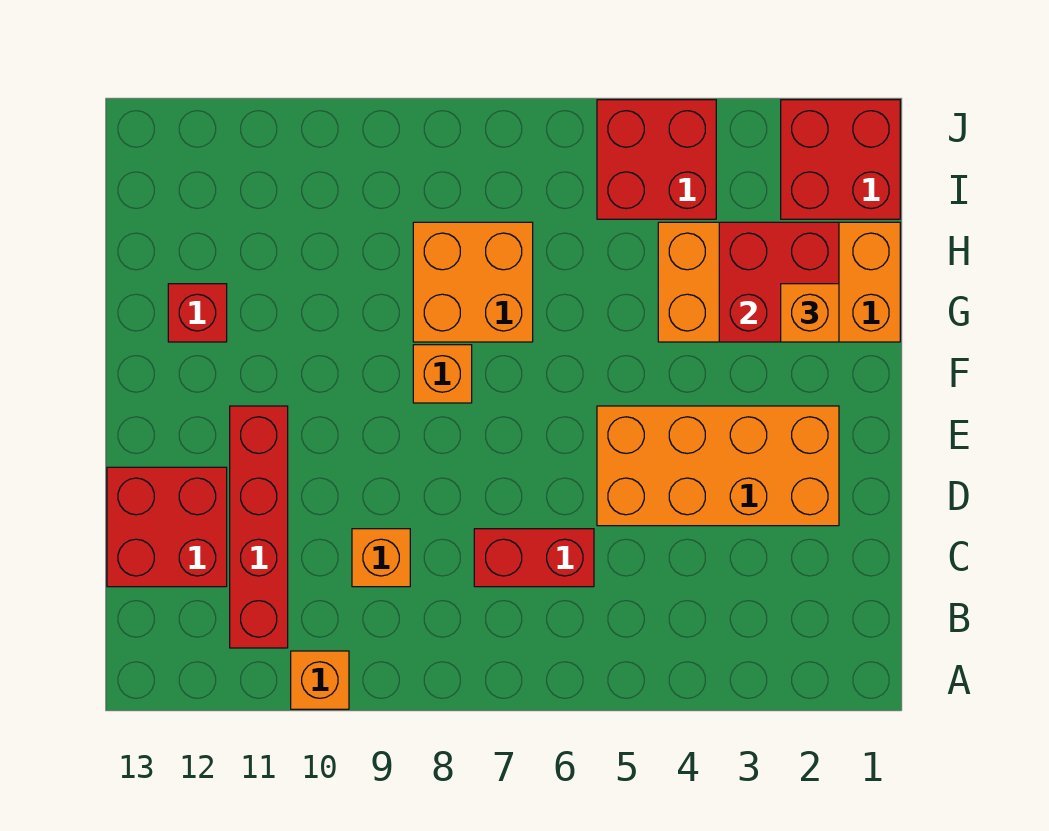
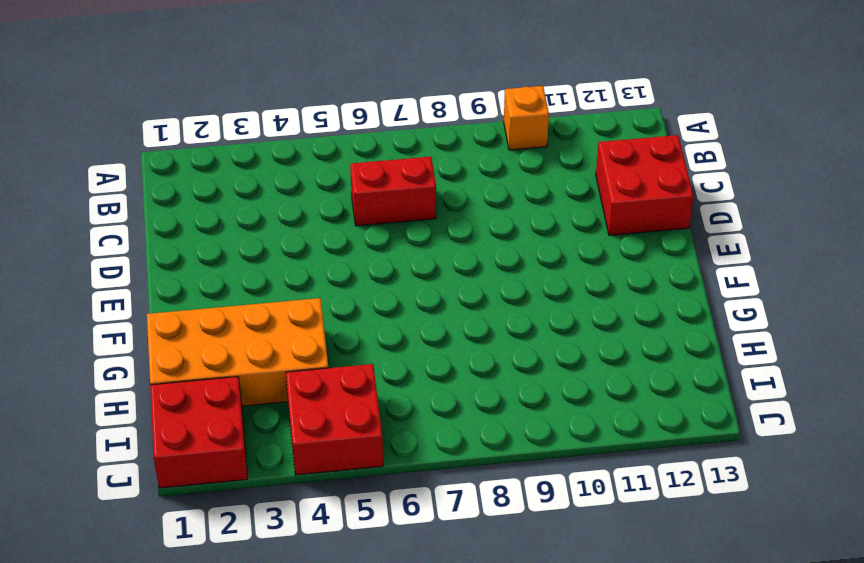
none -> red 1x4 brick [230,406,288,648]
none -> orange 1x1 brick [352,529,410,587]
none -> orange 2x4 brick [597,406,839,526]

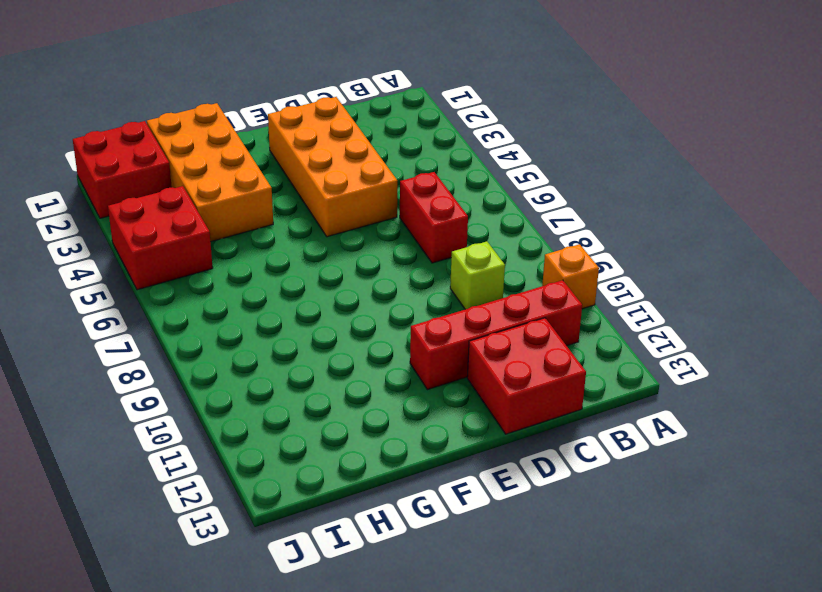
lime 1x1 brick [450,241,505,309] -> orange 1x1 brick [352,529,410,587]
none -> orange 1x1 brick [413,345,472,403]
none -> orange 2x2 brick [413,222,533,342]
none -> red 1x1 brick [168,284,227,342]

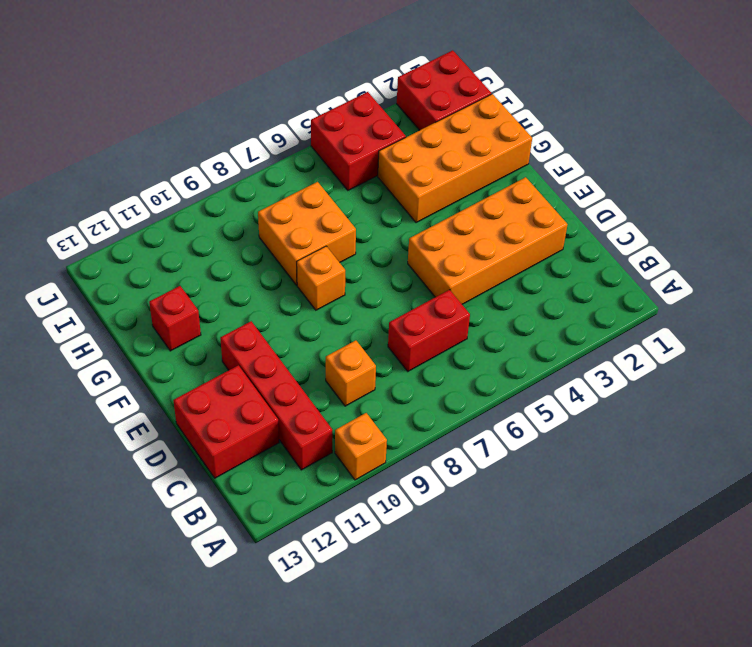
none -> red 2x2 brick [719,222,839,342]
none -> orange 1x1 brick [781,284,839,342]

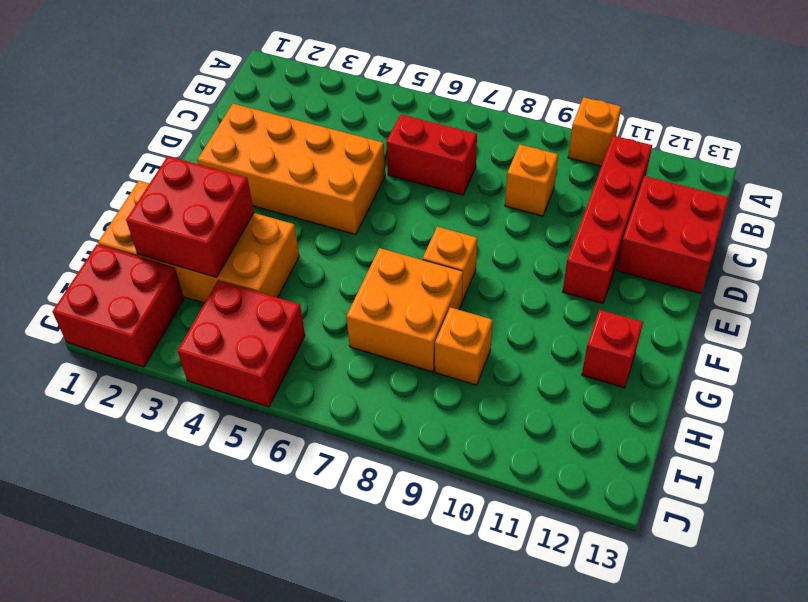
orange 1x1 brick [435,307,492,385] -> orange 1x1 brick moved to [781,284,839,342]

